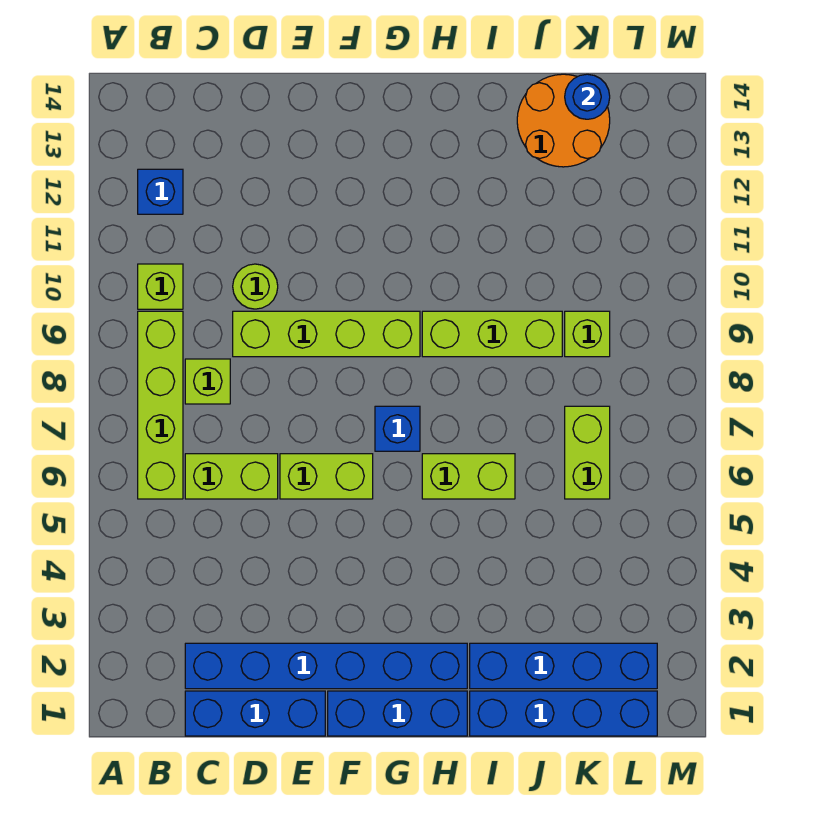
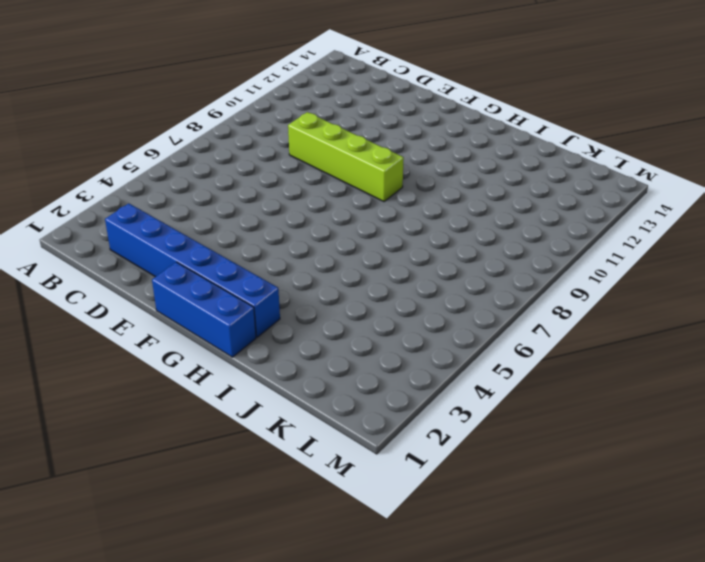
none -> lime 1x4 brick [138,311,183,499]
none -> lime 1x1 brick [138,264,183,309]
none -> blue 1x1 brick [138,169,183,214]

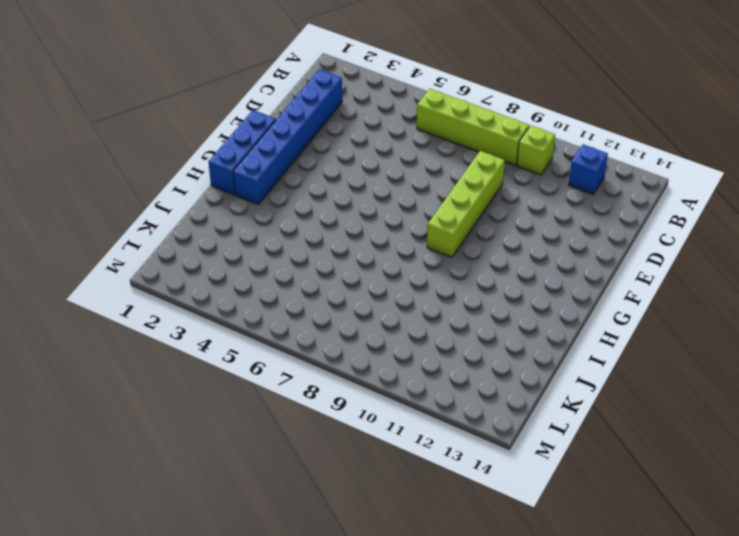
none -> blue 1x3 brick [185,691,325,736]
none -> lime 1x2 brick [185,454,278,499]
none -> lime 1x1 brick [185,359,230,404]

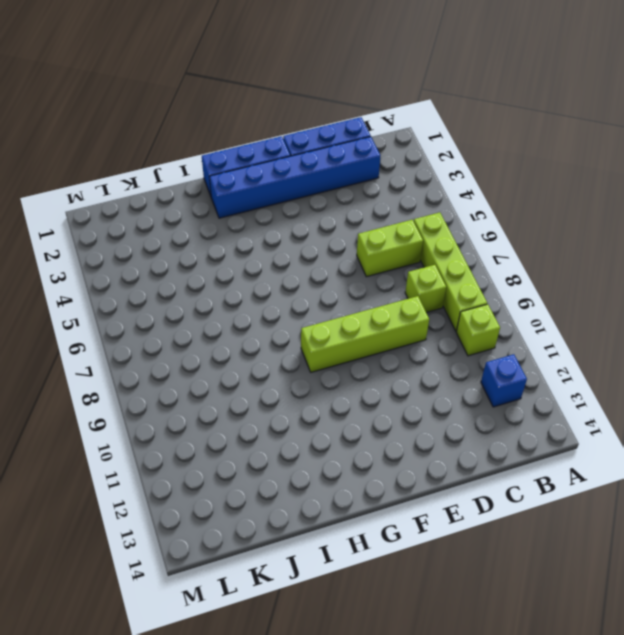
none -> lime 1x1 round brick [233,264,278,309]
none -> lime 1x2 brick [280,454,373,499]
none -> blue 1x1 brick [375,406,420,451]

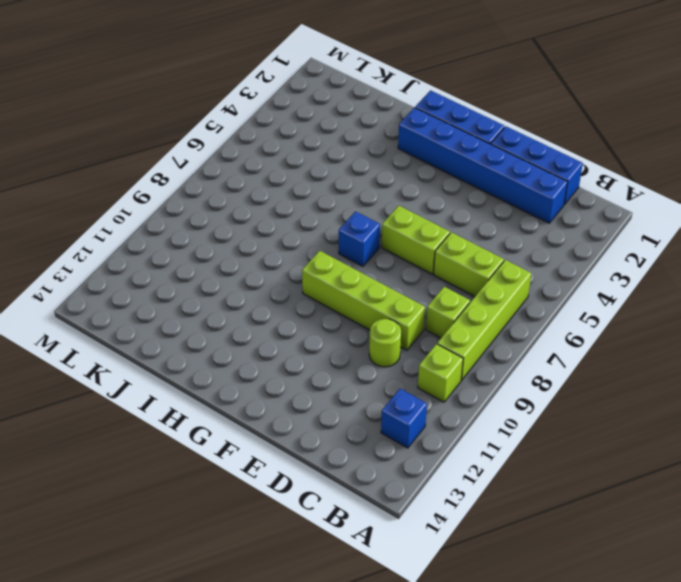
none -> lime 1x2 brick [422,454,515,499]
none -> lime 1x3 brick [422,311,562,357]
none -> blue 1x4 brick [470,691,657,736]

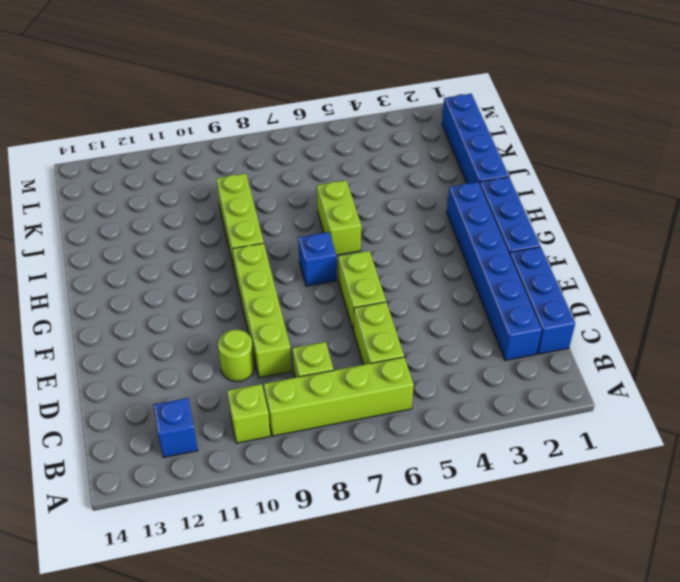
none -> blue 1x4 brick [470,643,657,689]
none -> orange 2x2 round brick [517,74,610,167]
none -> lime 1x2 brick [565,406,610,499]

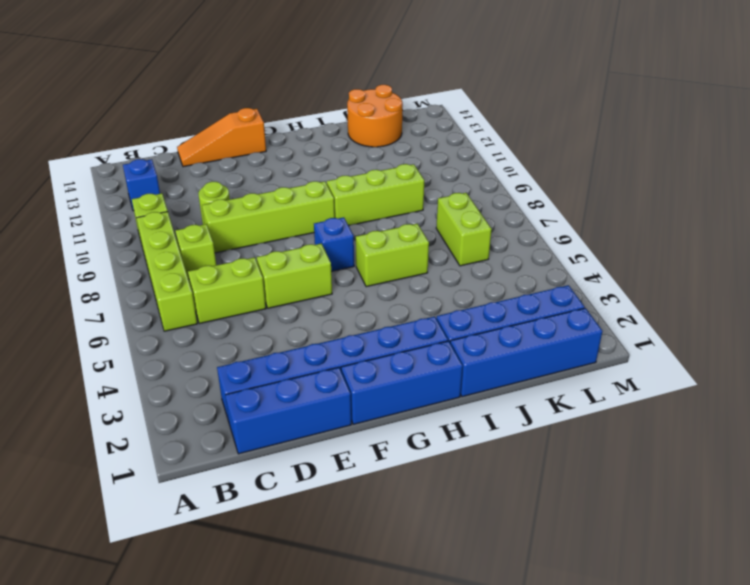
orange 1x3 slope [177,108,266,167] -> none
none -> lime 1x1 brick [565,311,610,357]
none -> blue 1x1 round brick [565,74,610,119]

